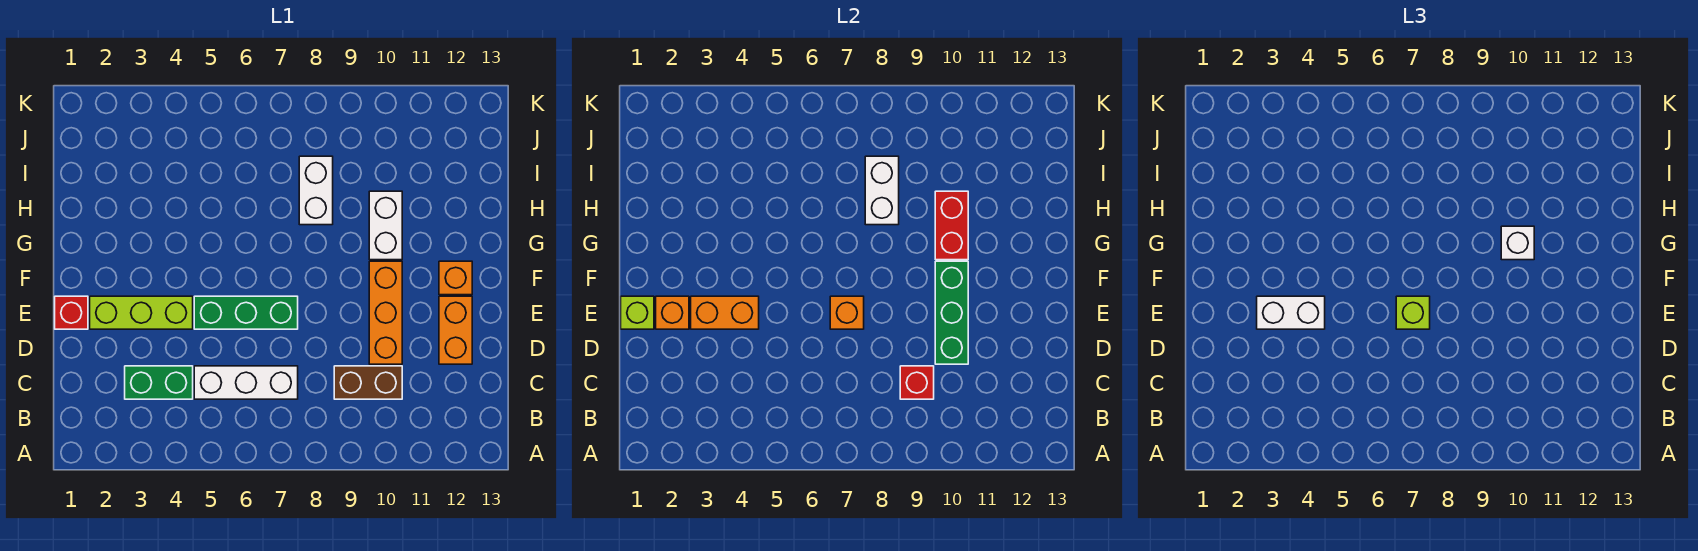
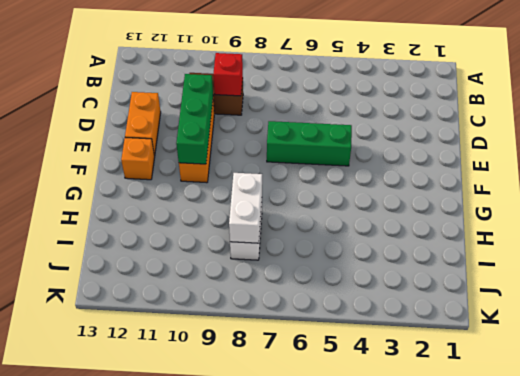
none -> green 1x2 brick [125,366,193,399]
none -> white 1x3 brick [194,366,298,399]
none -> red 1x1 brick [55,296,88,329]

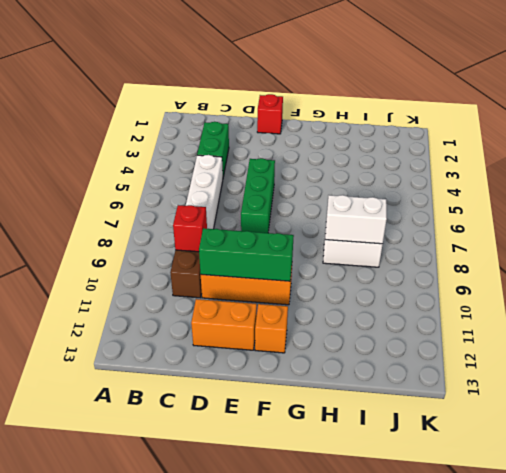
none -> lime 1x3 brick [90,296,193,329]
none -> white 1x2 brick [369,191,402,260]
none -> lime 1x1 brick [621,296,654,329]

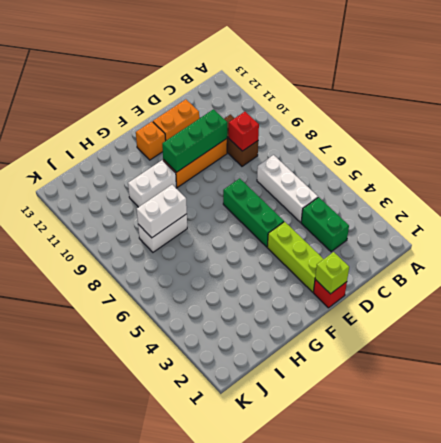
none -> orange 1x1 brick [656,296,689,329]
none -> orange 1x2 brick [691,296,759,329]
none -> orange 1x1 brick [830,296,864,329]

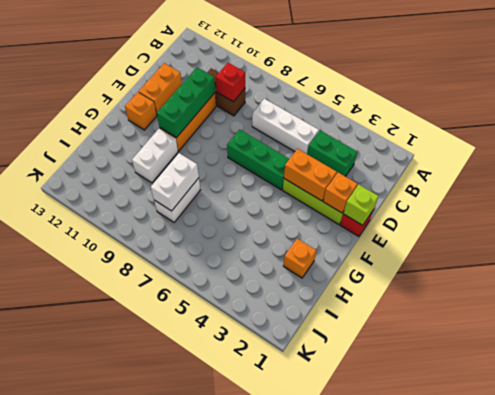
orange 1x1 brick [283,239,316,278] -> orange 1x1 brick moved to [830,296,864,329]
none -> red 1x2 brick [935,191,968,260]
none -> white 1x2 brick [1257,296,1325,329]
none -> lime 1x1 brick [1396,296,1430,329]

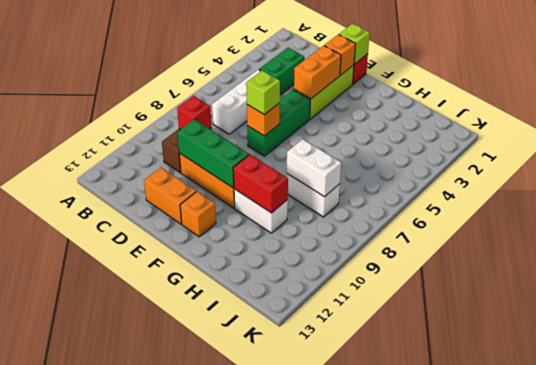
none -> white 1x2 brick [1257,296,1325,329]
none -> white 1x1 brick [1501,226,1534,260]

